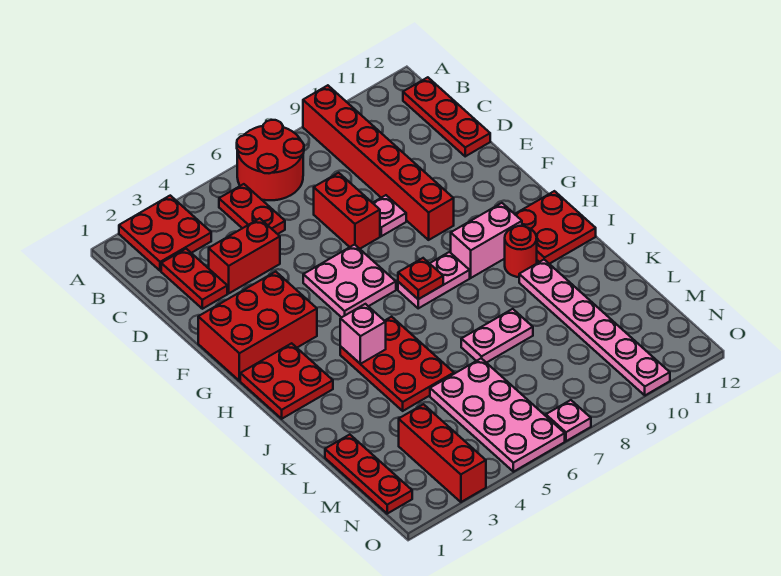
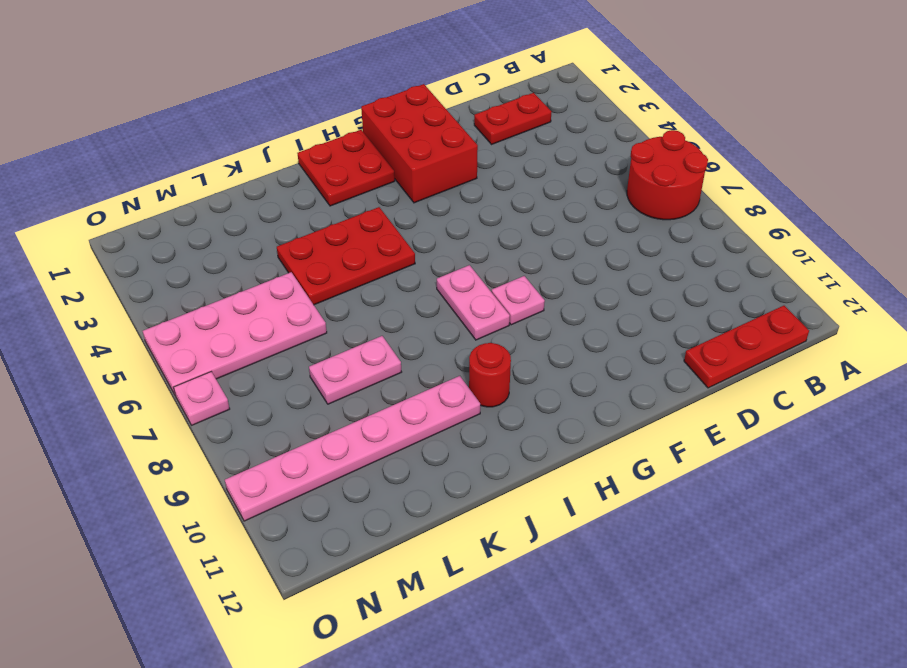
pink 1x1 plate [491,276,545,325] -> pink 1x1 plate moved to [373,195,406,236]
pink 1x2 plate [309,336,401,404] -> pink 1x2 plate turned to [461,309,533,363]
none -> red 2x2 plate [119,196,211,271]
none -> red 1x6 brick [303,85,454,240]
none -> red 1x2 plate [219,184,285,234]

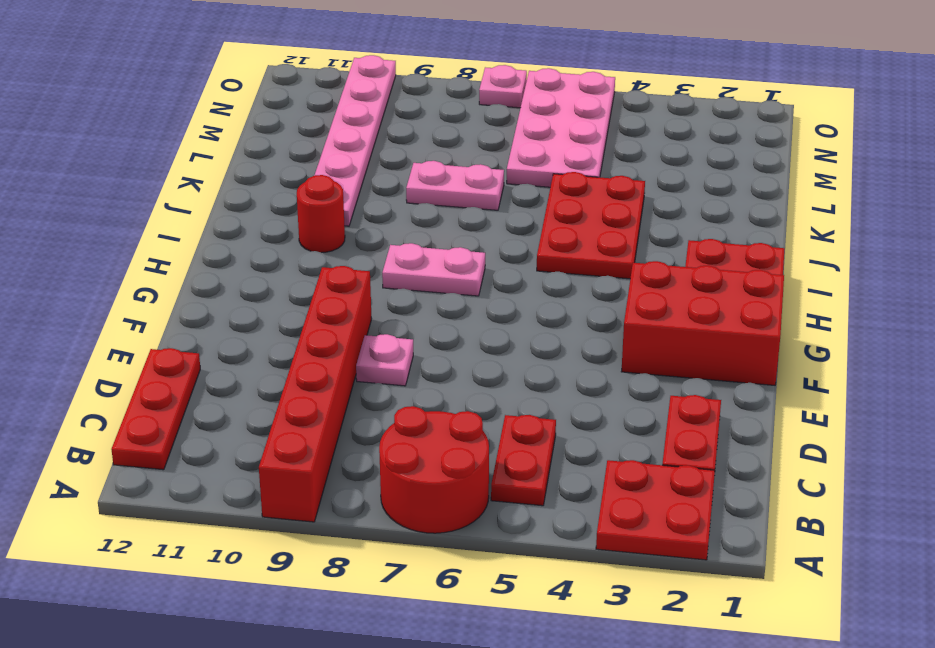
none -> red 1x2 brick [209,218,280,293]
none -> red 1x2 brick [314,173,380,249]
none -> pink 2x2 plate [303,245,396,317]

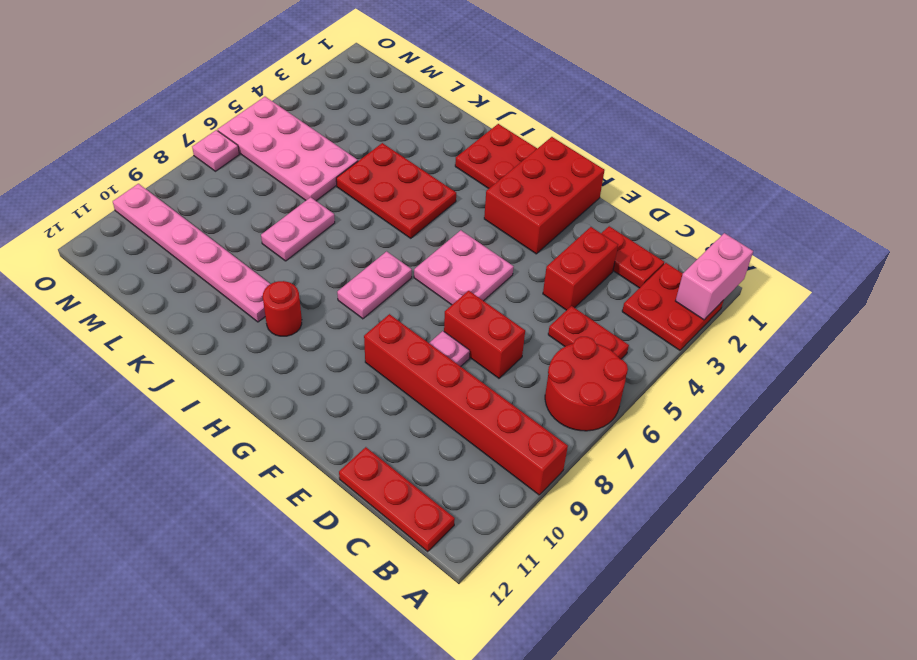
pink 1x2 brick [676,233,753,320] -> pink 1x2 brick moved to [451,203,522,278]
none -> red 2x2 plate [515,191,596,264]
none -> red 1x3 plate [325,435,412,514]
none -> red 1x3 brick [399,404,486,502]

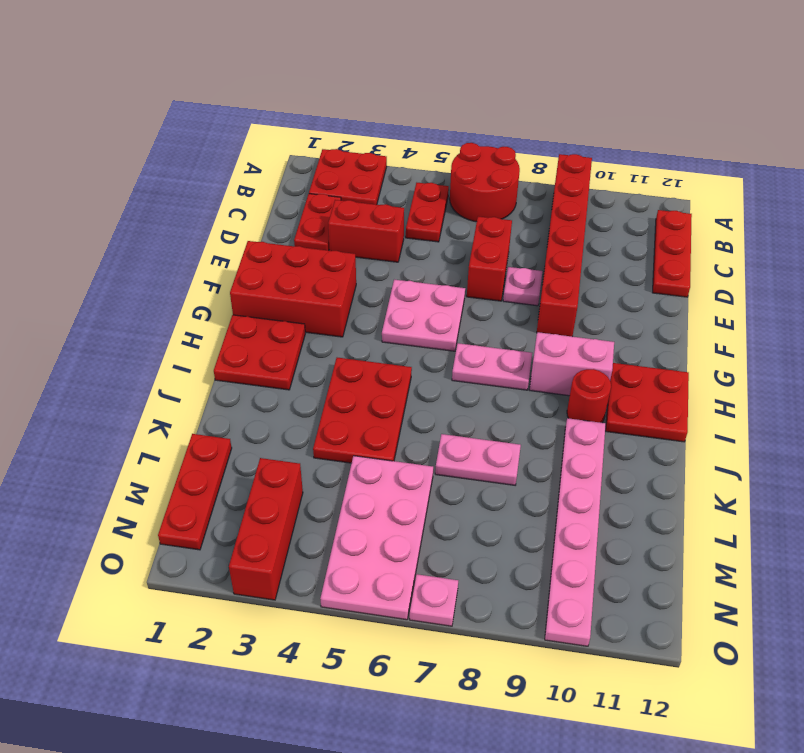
none -> red 1x1 plate [398,258,443,299]
none -> pink 1x1 brick [340,304,386,364]

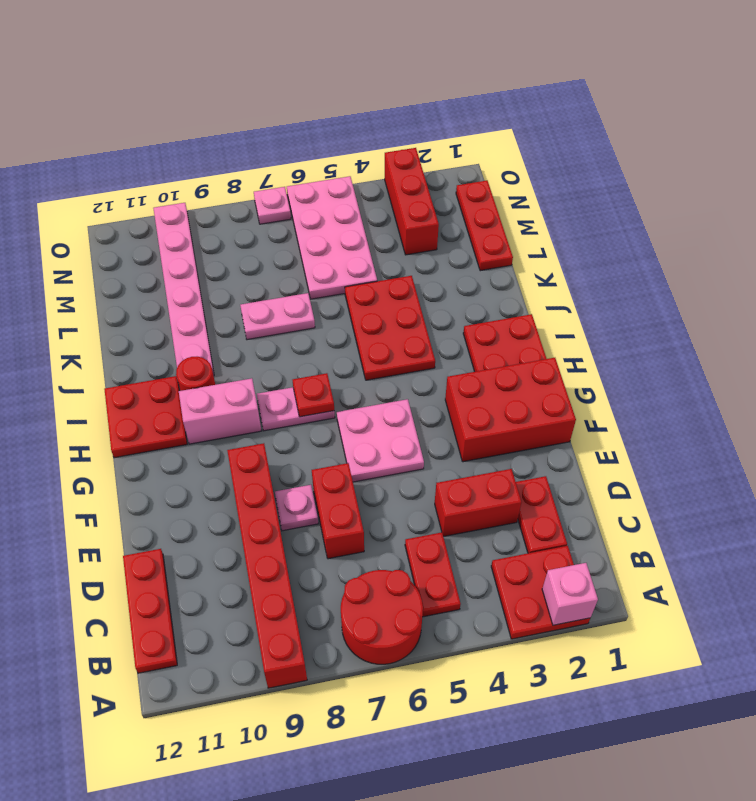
pink 1x1 brick [542,563,598,625] -> pink 1x1 brick moved to [340,304,386,364]

